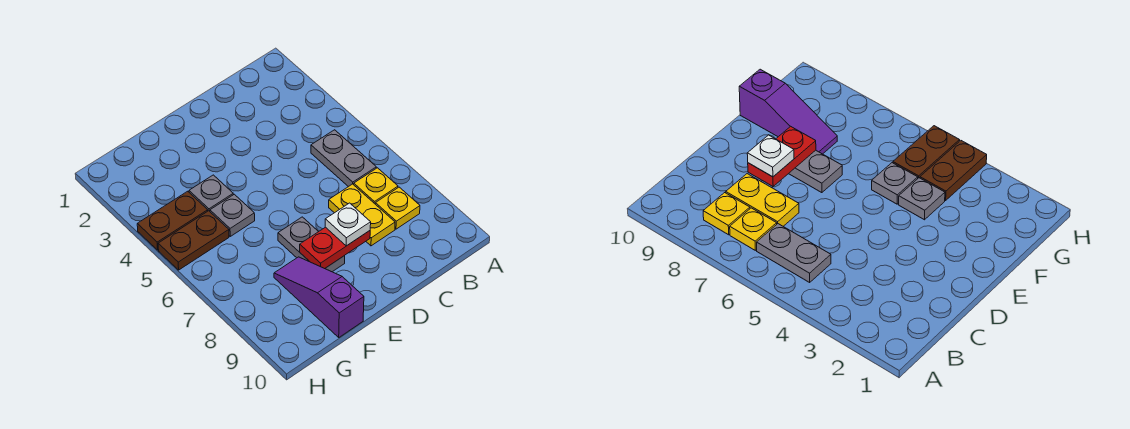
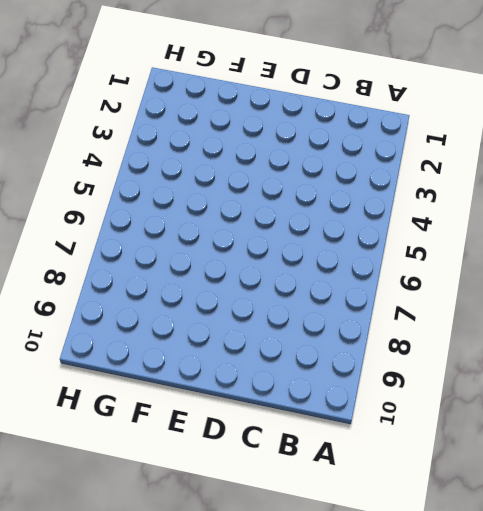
none -> grey 1x2 plate [311,130,376,187]
none -> yellow 1x1 plate [354,168,398,204]
none -> yellow 1x1 plate [375,187,420,229]

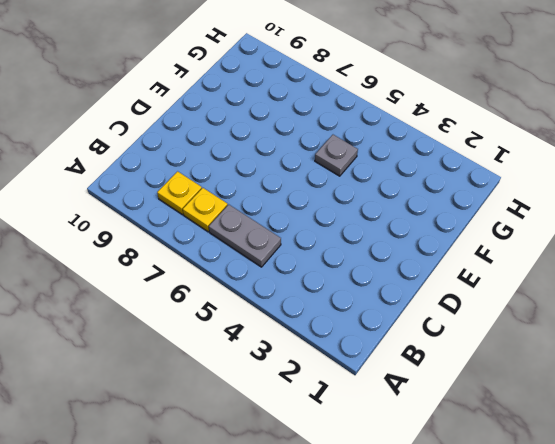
none -> yellow 1x2 plate [329,184,395,246]
none -> grey 1x2 plate [278,217,345,272]
none -> grey 1x1 plate [189,175,233,211]

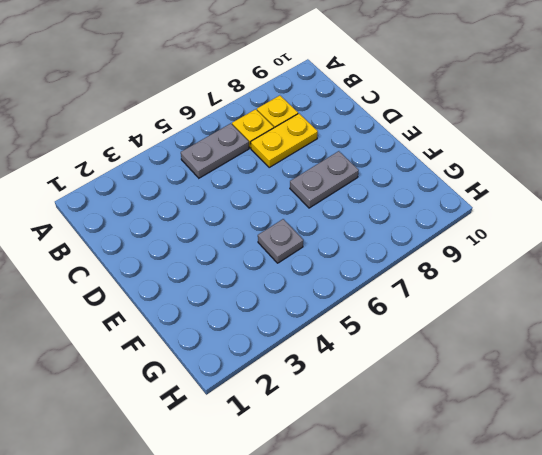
none -> grey 1x1 plate [189,175,233,211]
none -> purple 1x3 slope [274,257,364,337]
none -> brown 1x2 plate [137,191,208,250]

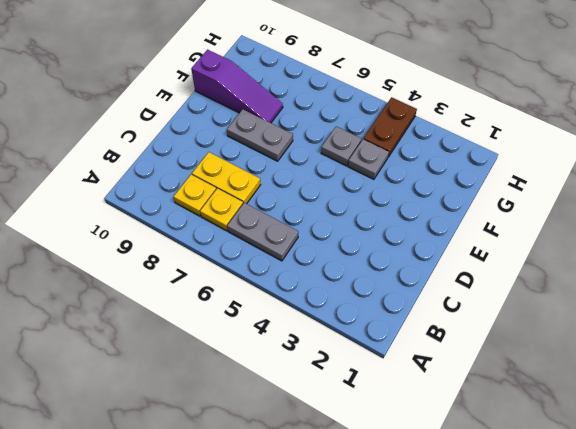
none -> brown 1x2 plate [158,211,229,270]
none -> red 1x2 plate [300,227,370,269]
none -> white 1x1 plate [325,203,371,246]

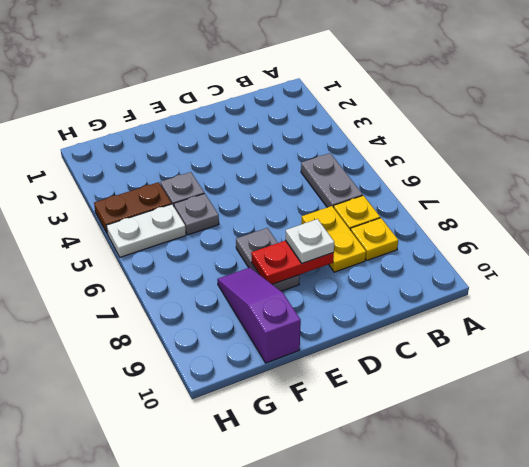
white 1x2 plate [106,204,186,257] -> brown 1x2 plate [158,211,229,270]

